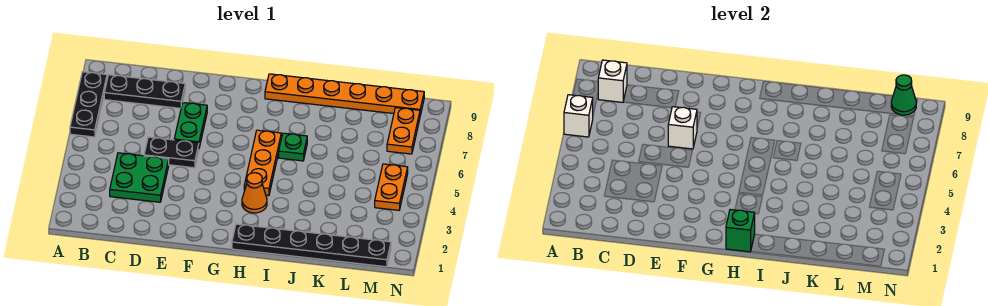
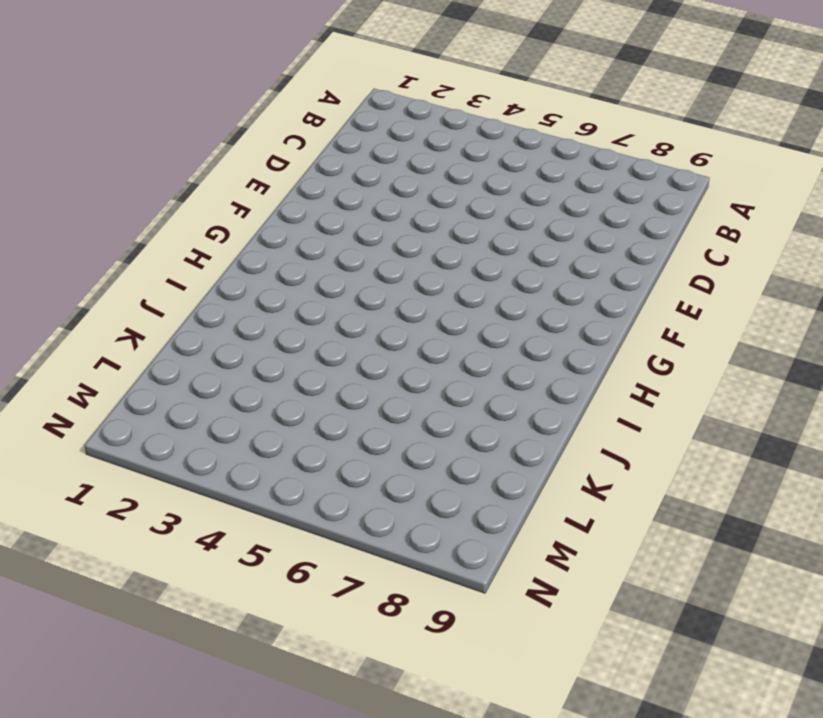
none -> black 1x3 plate [70,72,107,137]
none -> black 1x3 plate [104,75,185,108]
none -> green 2x2 plate [110,153,169,202]

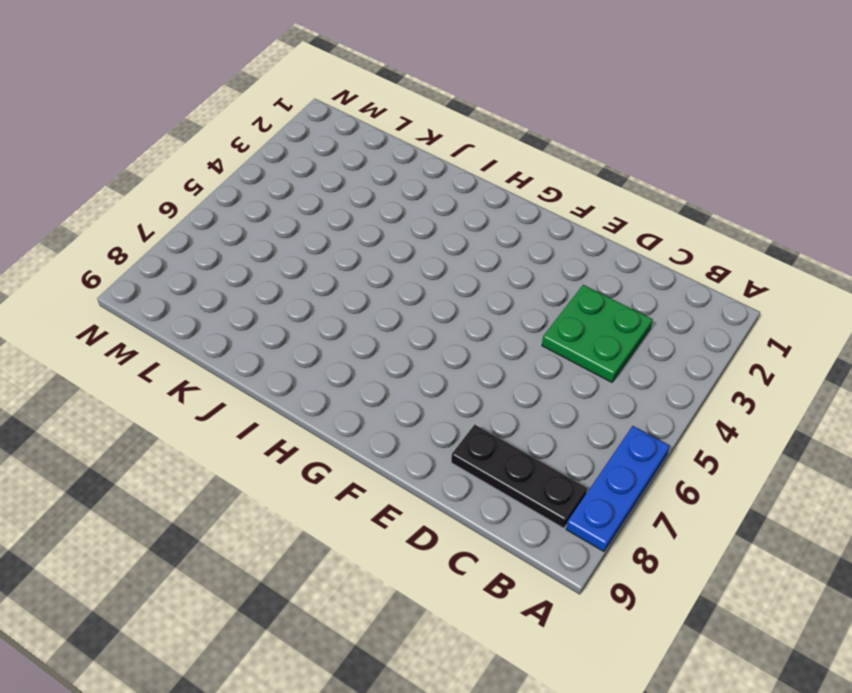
blue 1x3 plate [566,426,670,552] -> black 1x3 plate [70,72,107,137]
none -> black 1x2 plate [144,137,199,168]
none -> green 1x2 plate [174,102,207,147]
none -> black 1x6 plate [232,224,391,267]

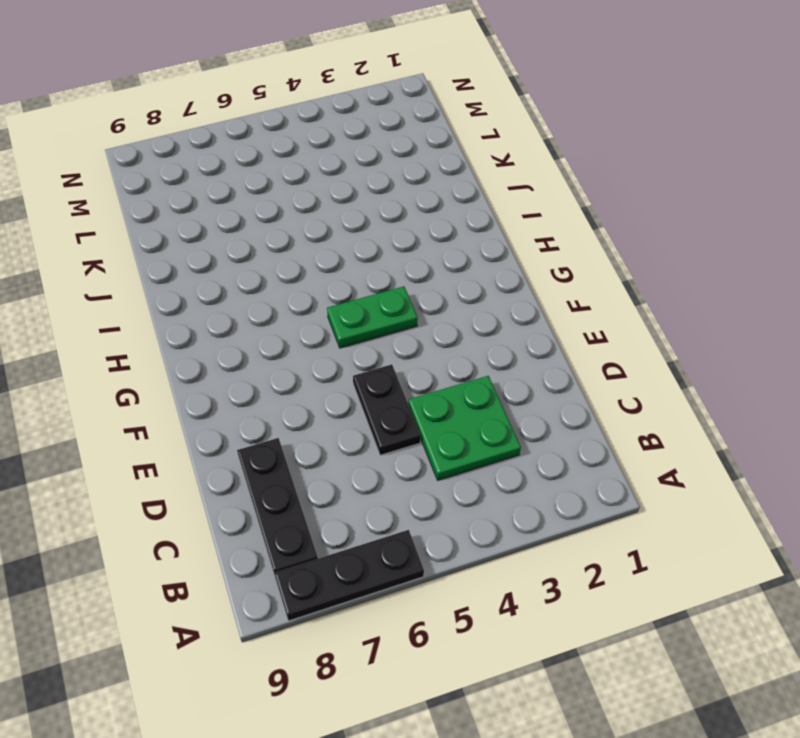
green 1x2 plate [327,286,418,348] -> green 1x2 plate moved to [174,102,207,147]
none -> black 1x6 plate [232,224,391,267]
none -> orange 1x1 cone [242,173,267,213]
none -> orange 1x3 plate [244,130,281,196]

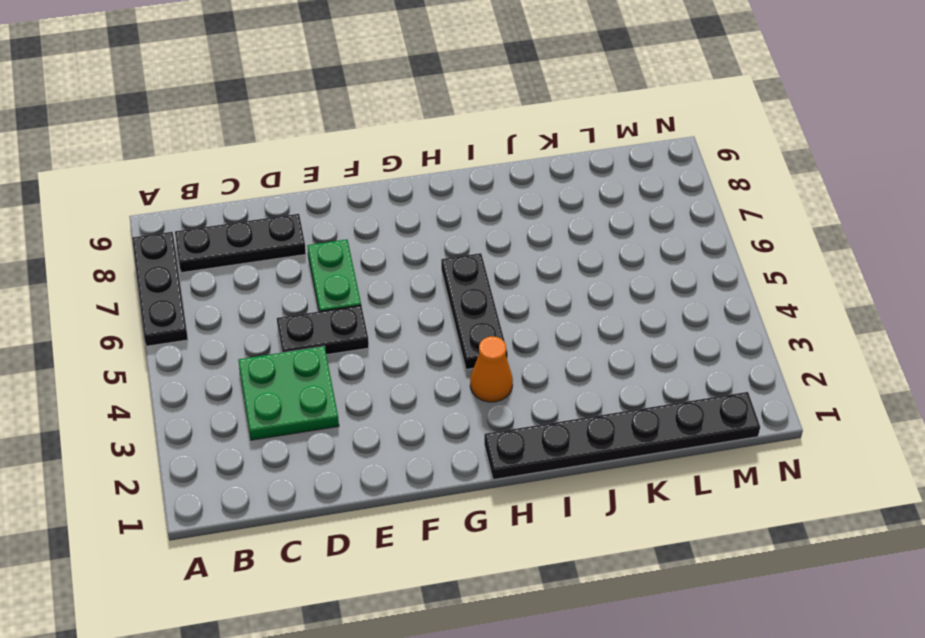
black 1x3 plate [441,253,508,369] -> orange 1x3 plate [244,130,281,196]
none -> orange 1x6 plate [265,74,424,115]
none -> green 1x1 plate [279,133,307,161]
none -> orange 1x2 plate [375,164,408,210]

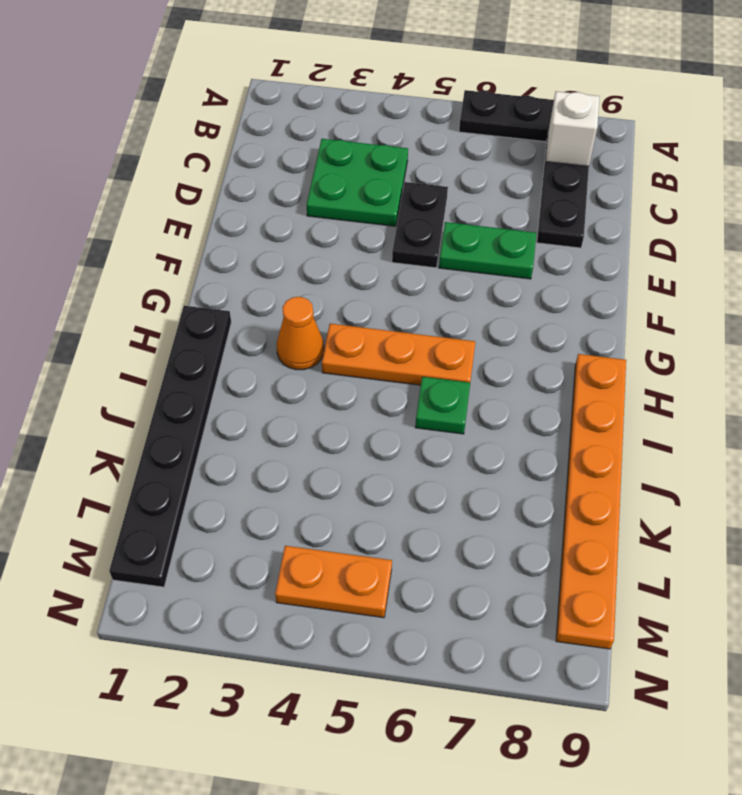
none -> orange 1x2 plate [387,108,420,154]
none -> white 1x1 brick [564,95,593,137]
none -> white 1x1 brick [668,107,697,149]

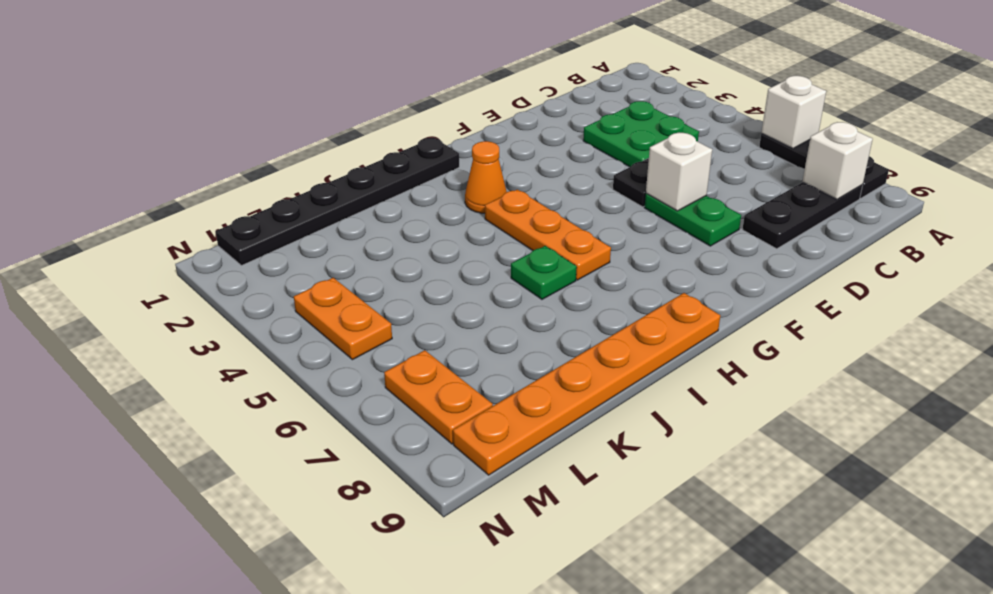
none -> green 1x1 brick [726,210,755,252]
none -> green 1x1 cone [891,75,916,115]

